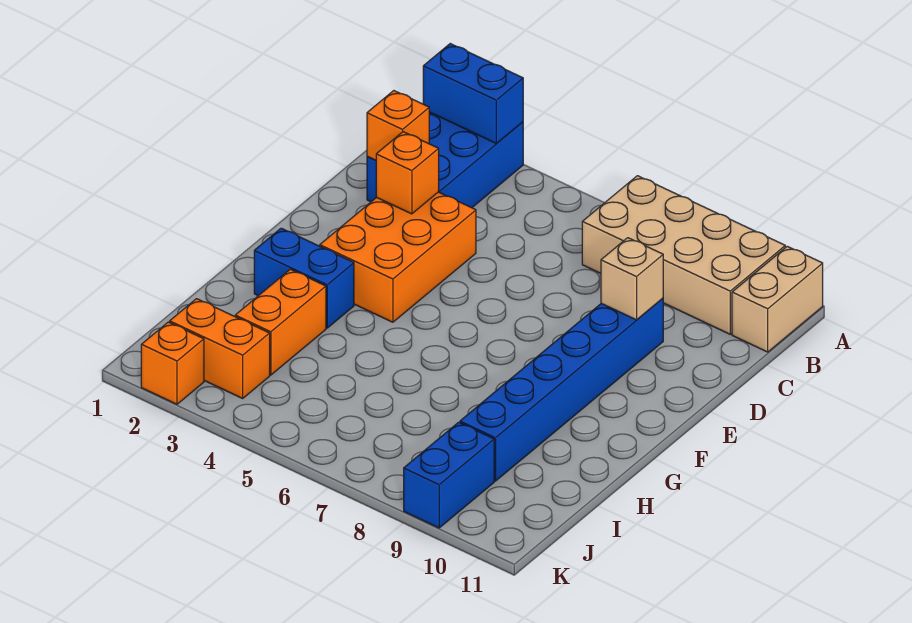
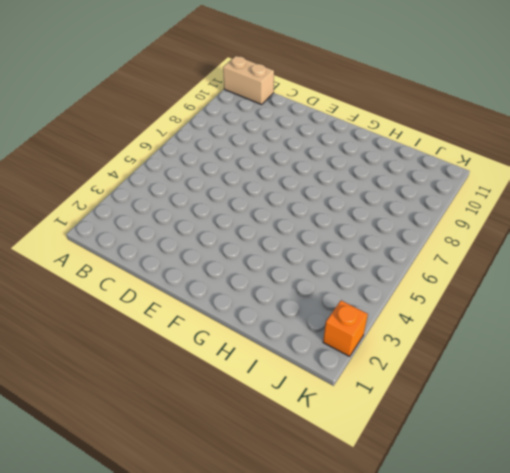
none -> blue 2x3 brick [367,112,523,208]
none -> tan 2x4 brick [582,176,785,334]
none -> orange 2x3 brick [320,192,476,322]

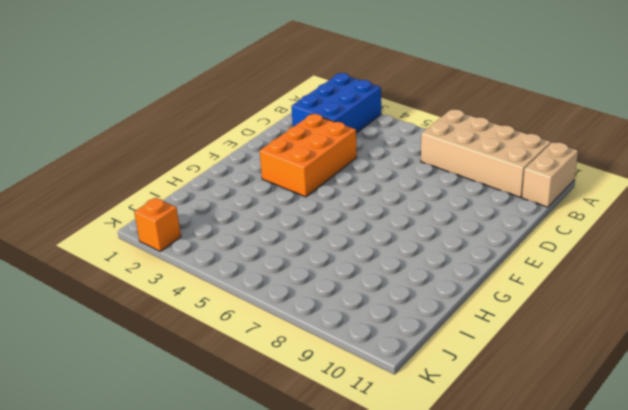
none -> blue 1x6 brick [460,298,663,481]
none -> blue 1x2 brick [254,228,354,328]
none -> orange 1x2 brick [235,269,326,375]

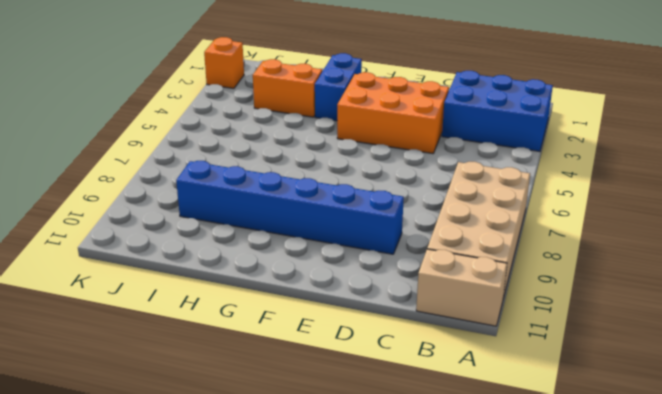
none -> orange 1x2 brick [170,299,270,398]
none -> blue 1x2 brick [404,422,494,528]
none -> blue 1x2 brick [423,44,523,144]

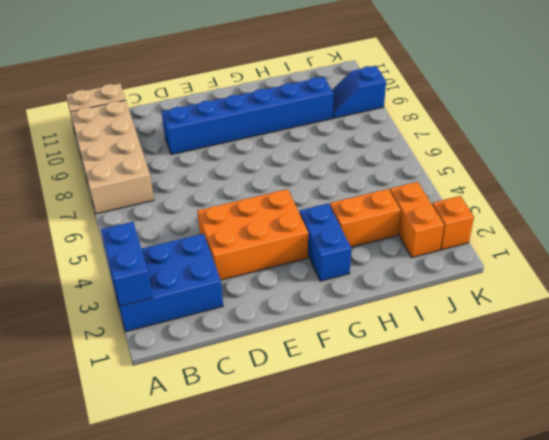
blue 1x2 slope [332,66,386,118] -> blue 1x2 brick [404,422,494,528]
none -> orange 1x1 brick [367,91,429,160]
none -> orange 1x1 brick [376,132,439,214]
none -> tan 1x1 brick [601,238,663,320]

